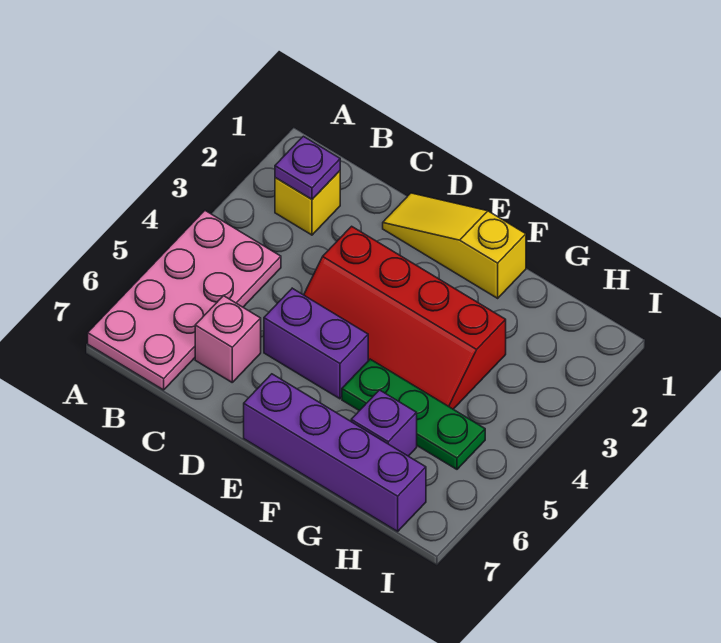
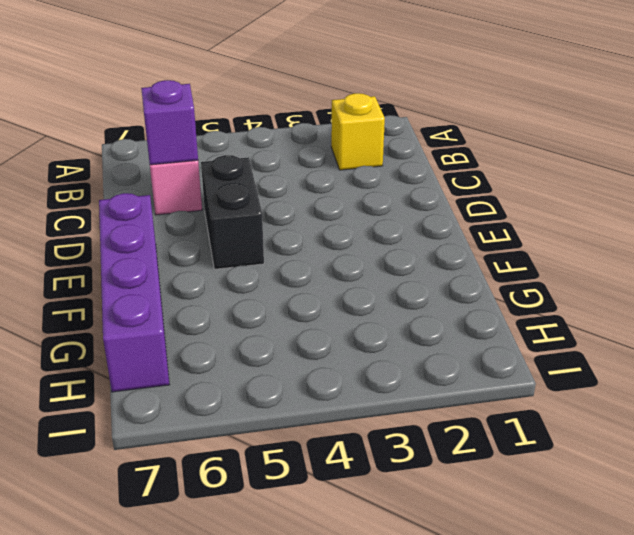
purple 1x1 brick [141,80,198,165] -> purple 1x1 brick moved to [351,390,417,456]
black 1x2 brick [201,155,264,269] -> purple 1x2 brick [264,288,368,399]
none -> pink 2x4 plate [88,211,281,390]
none -> yellow 1x3 slope [383,193,526,298]

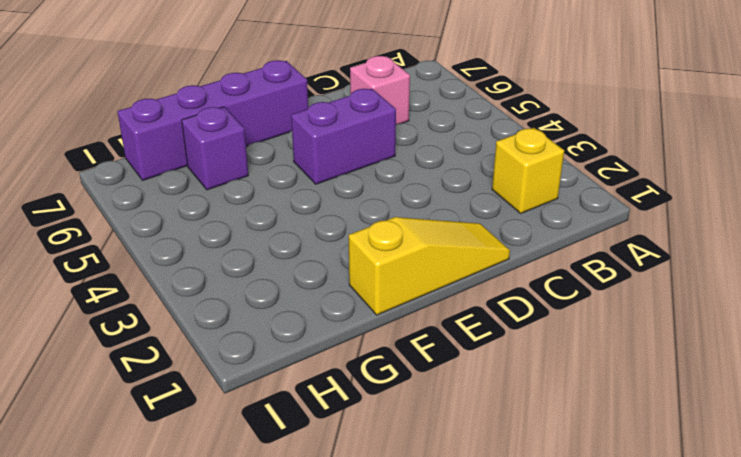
none -> pink 2x4 plate [88,211,281,390]
none -> red 2x4 slope [304,226,506,409]

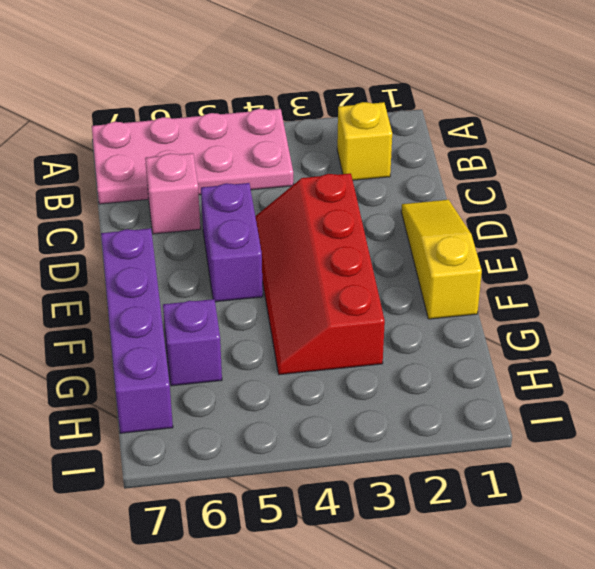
none -> green 1x3 plate [342,359,485,469]
none -> purple 1x1 plate [275,136,340,199]

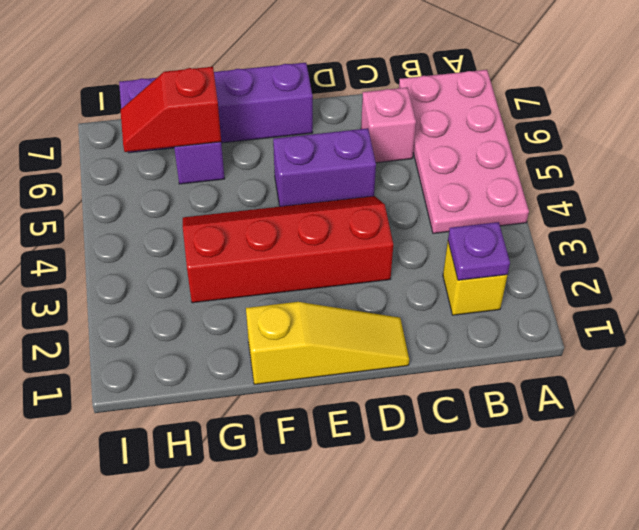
red 1x2 slope [121,67,221,152] -> none
none -> green 1x3 plate [342,359,485,469]

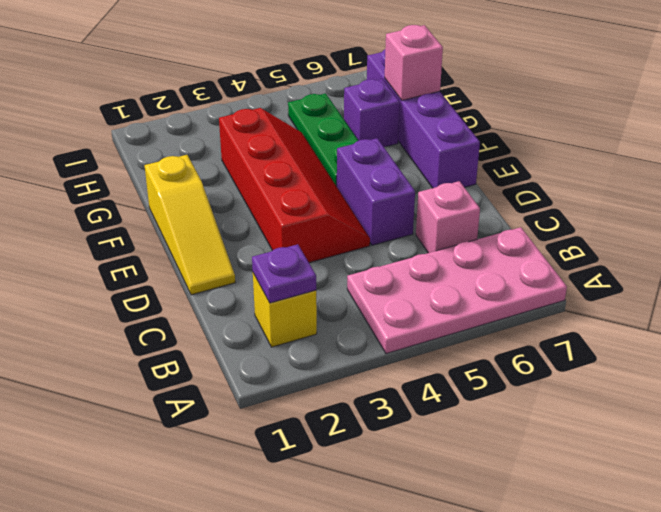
pink 1x1 brick [385,25,443,100] -> none

